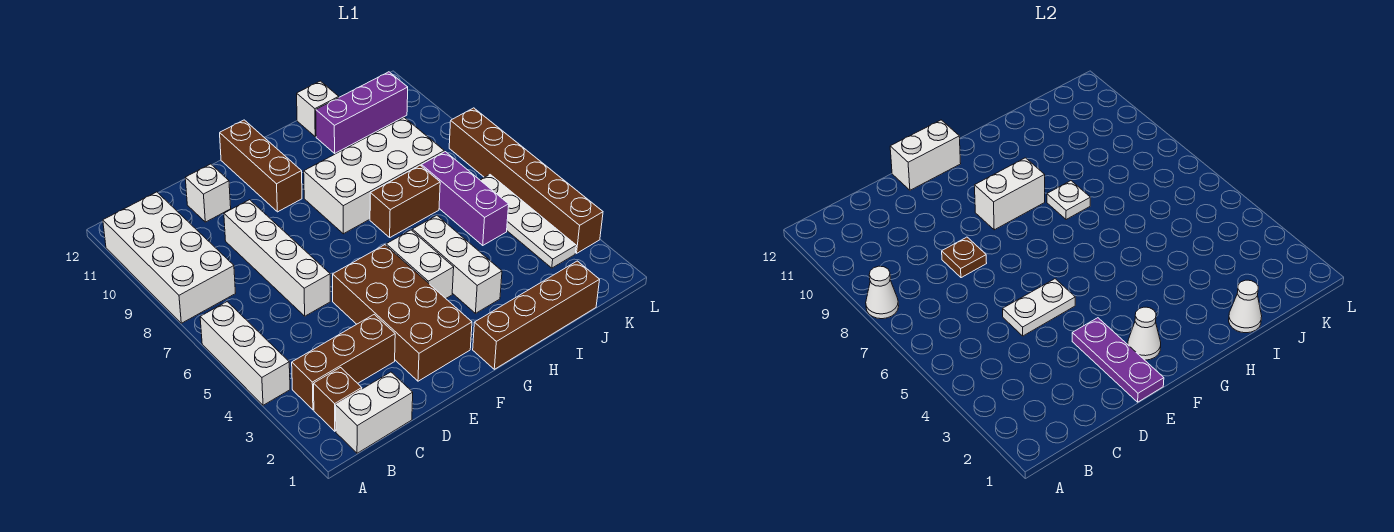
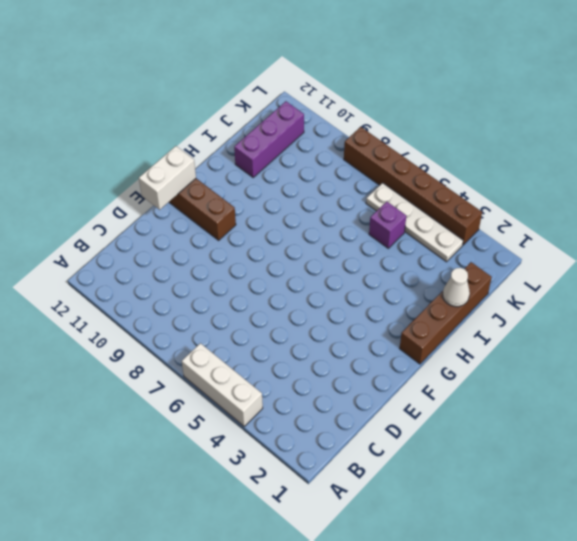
purple 1x1 brick [369,202,406,248] -> purple 1x3 brick [421,152,509,245]
none -> white 2x4 brick [103,192,235,323]
none -> white 1x2 brick [336,372,413,453]
none -> brown 1x1 brick [314,368,362,431]

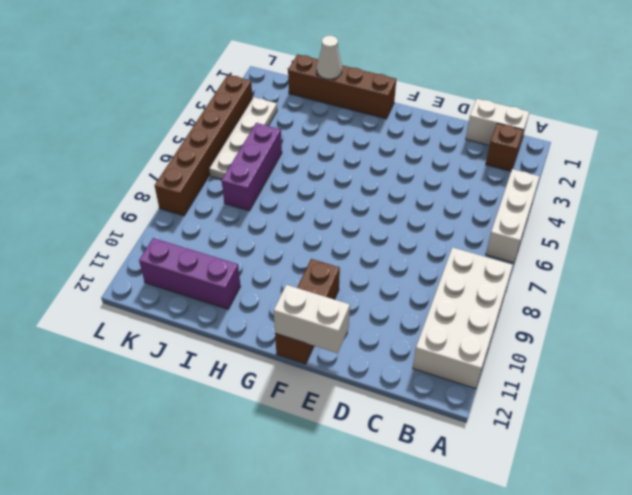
none -> brown 1x3 brick [292,314,395,410]
none -> white 1x4 brick [224,200,330,316]
none -> white 1x1 brick [185,164,231,222]

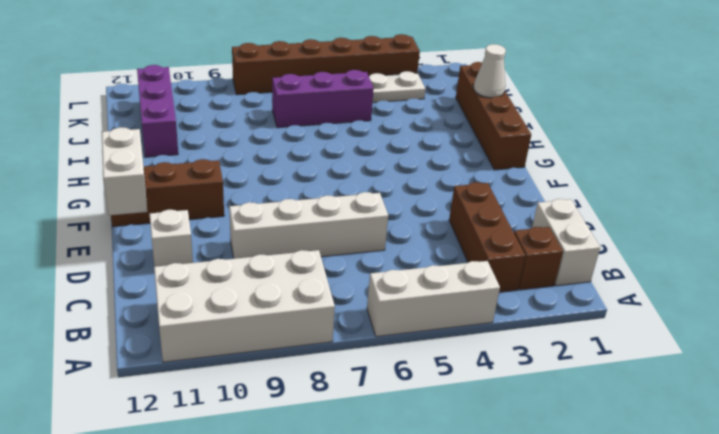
none -> brown 2x4 brick [333,245,472,381]
none -> white 1x2 brick [386,230,454,298]
none -> white 2x4 brick [304,118,444,234]

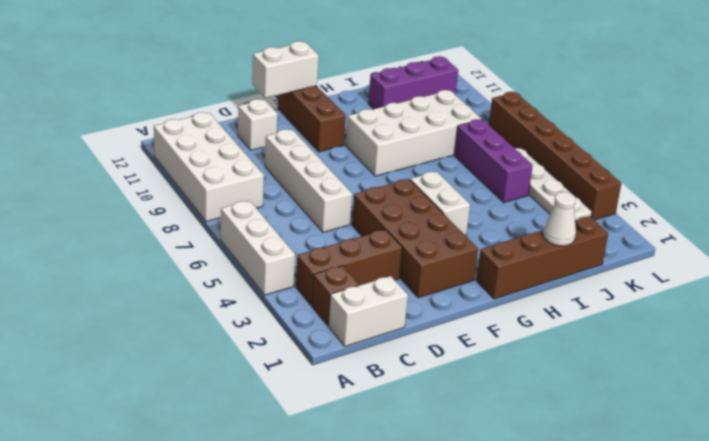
none -> white 1x3 brick [412,216,502,313]
none -> brown 1x2 brick [370,165,440,237]
none -> white 1x1 brick [297,81,339,137]

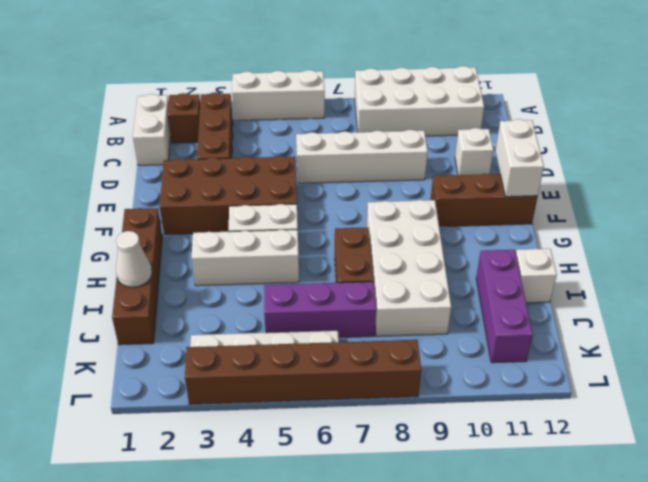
none -> white 1x1 cone [866,266,899,319]
none -> white 1x2 plate [1003,279,1075,336]
none -> brown 1x1 plate [942,237,987,278]

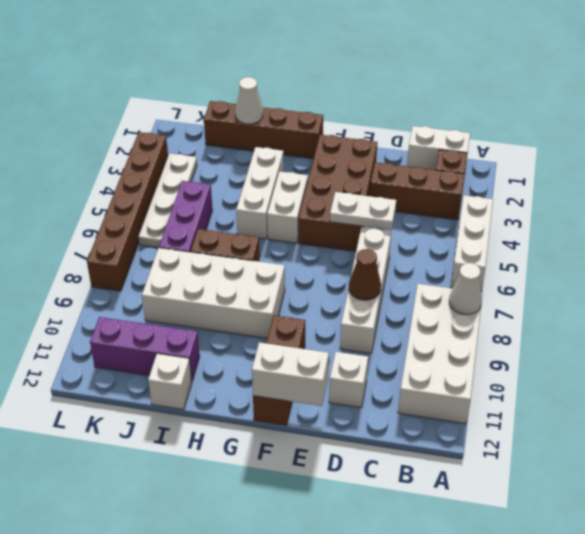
brown 1x1 cone [349,249,381,300] -> brown 1x1 plate [942,237,987,278]
none -> purple 1x3 plate [1072,318,1164,402]
none -> white 1x1 cone [1128,307,1161,360]
none -> white 1x2 brick [975,158,1045,230]

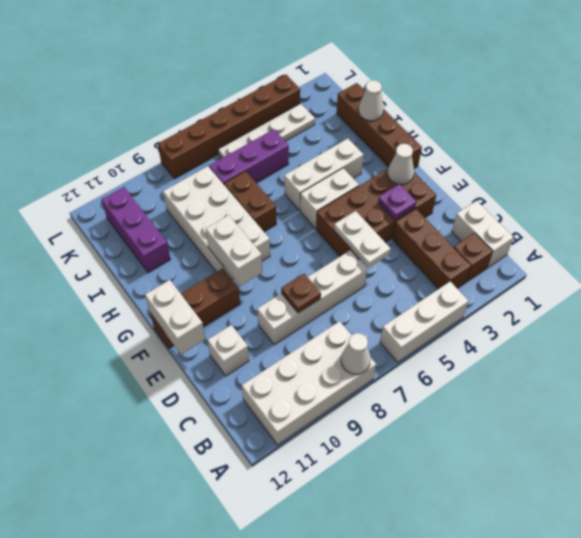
purple 1x1 plate [378,184,416,220] -> purple 1x3 plate [1072,318,1164,402]
none -> white 1x1 brick [297,81,339,137]
none -> white 1x1 plate [1047,181,1090,220]

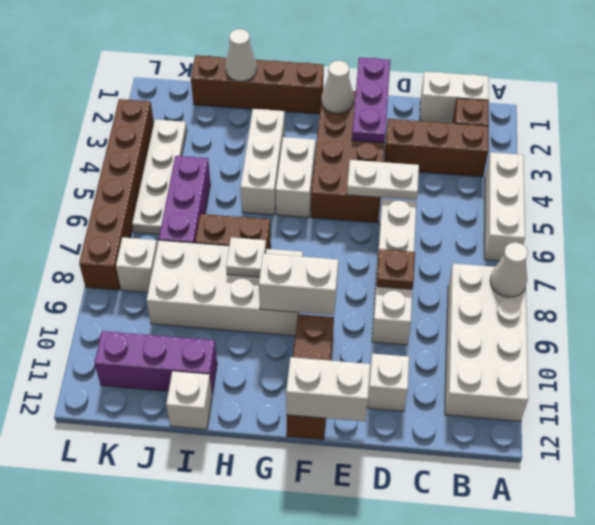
white 1x1 brick [116,237,157,292] -> none

